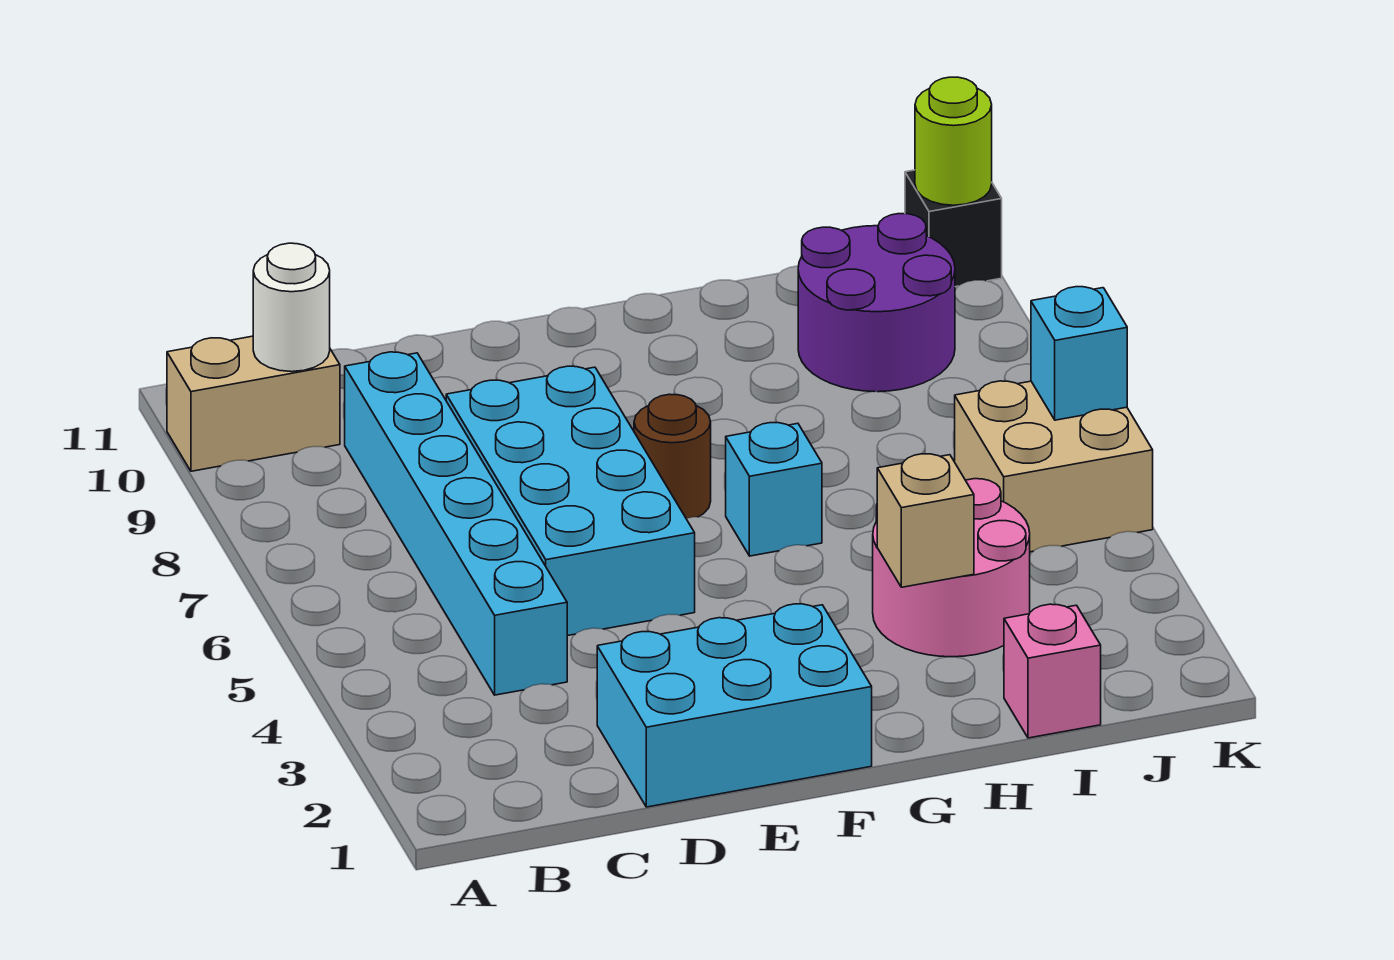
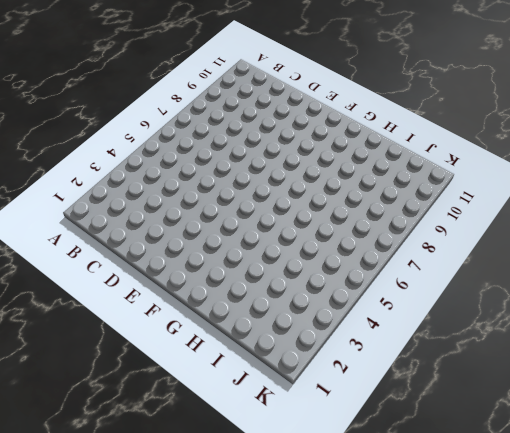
none -> tan 1x2 brick [167,336,340,471]
none -> cyan 1x6 brick [345,352,567,695]
none -> cyan 2x3 brick [597,604,872,807]

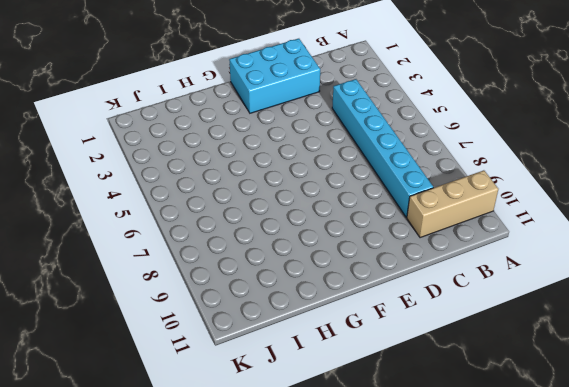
tan 1x3 brick [407,170,498,238] -> tan 1x2 brick [167,336,340,471]
none -> cyan 2x4 brick [446,366,695,636]
none -> brown 1x1 round brick [634,394,711,518]
none -> cyan 1x1 brick [726,423,822,556]

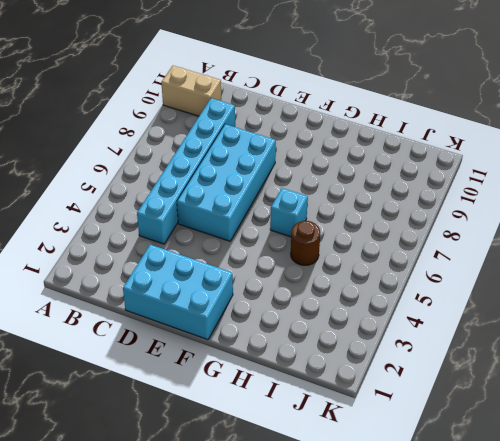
brown 1x1 round brick [291,221,320,265] -> brown 1x1 round brick moved to [634,394,711,518]
none -> pink 2x2 round brick [873,479,1030,657]
none -> pink 1x1 brick [1004,604,1101,738]
none -> purple 2x2 round brick [798,214,955,392]

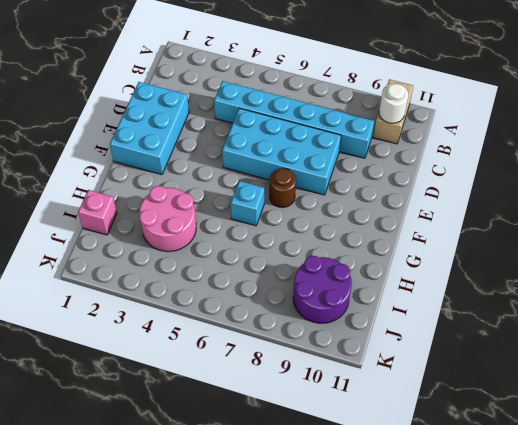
none -> tan 2x2 brick [955,381,1153,552]
none -> black 1x1 brick [905,170,1002,287]
none -> tan 1x1 brick [877,454,974,587]

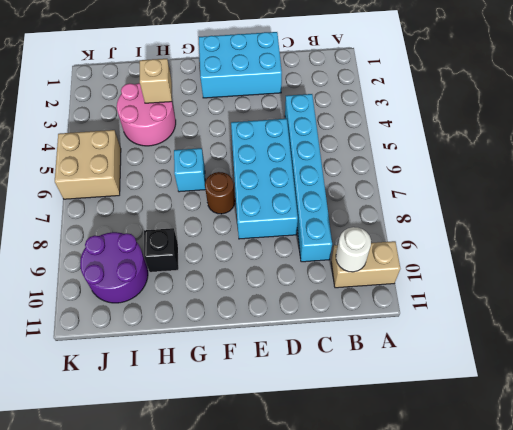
black 1x1 brick [144,228,178,272] -> black 1x1 brick moved to [905,170,1002,287]
none -> pink 1x1 brick [1004,604,1101,738]
none -> cyan 1x1 brick [1031,287,1127,420]
none -> lime 1x1 round brick [915,77,992,205]

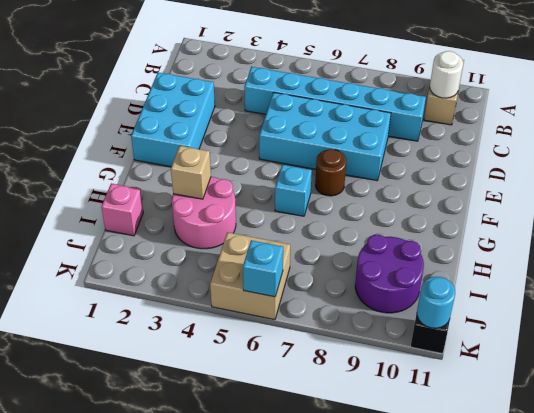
cyan 1x1 round brick [417,277,455,328] -> lime 1x1 round brick [915,77,992,205]

